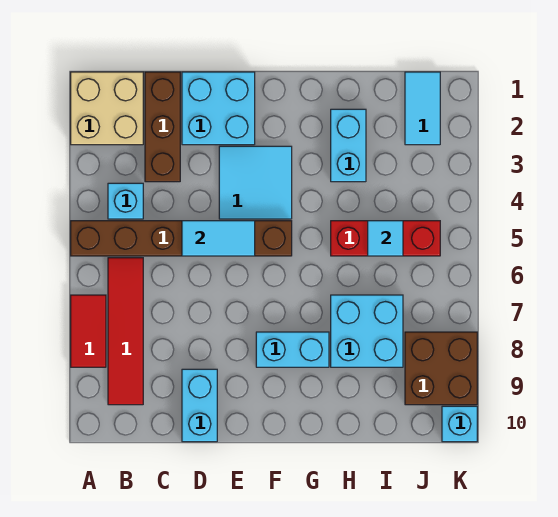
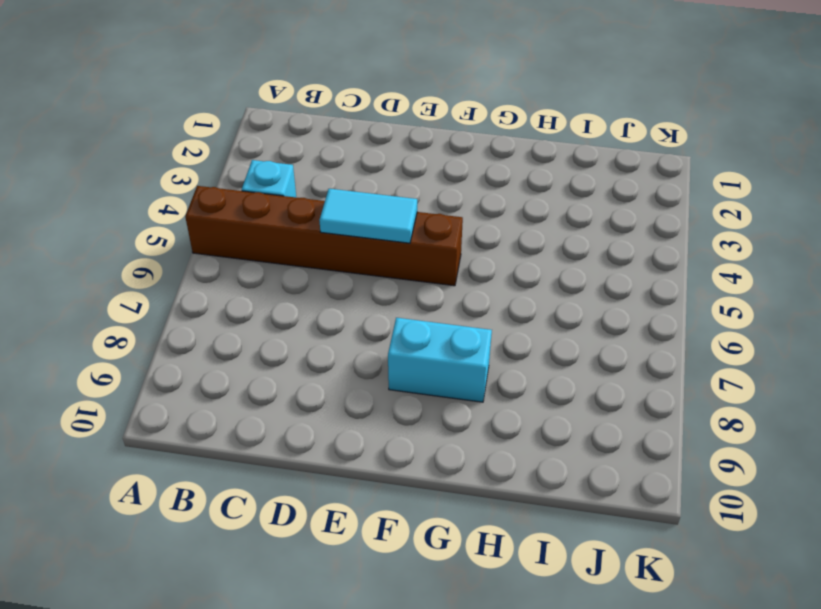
none -> tan 2x2 brick [71,72,143,145]
none -> red 1x2 tile [71,295,106,367]
none -> red 1x4 tile [108,258,143,405]

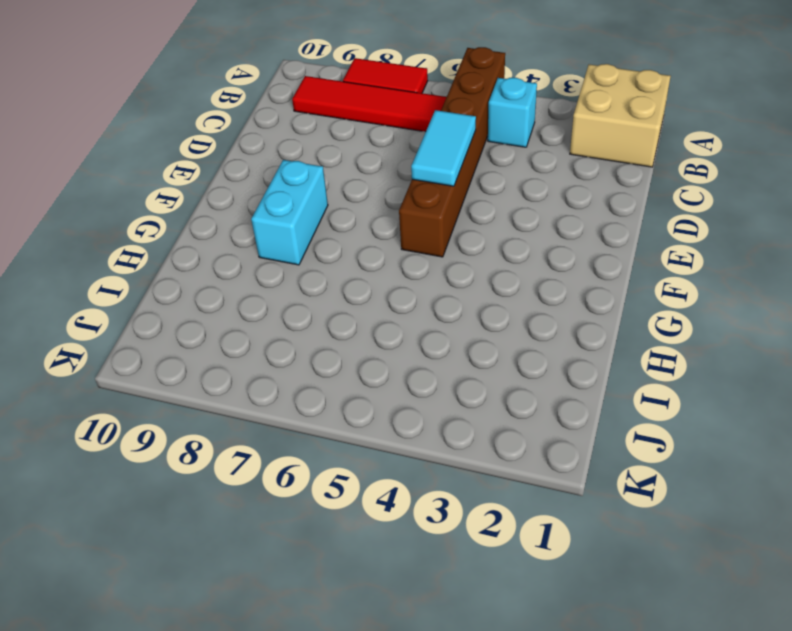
none -> brown 1x3 brick [145,72,180,182]
none -> cyan 2x2 brick [182,72,255,145]
none -> cyan 1x2 brick [182,369,217,442]

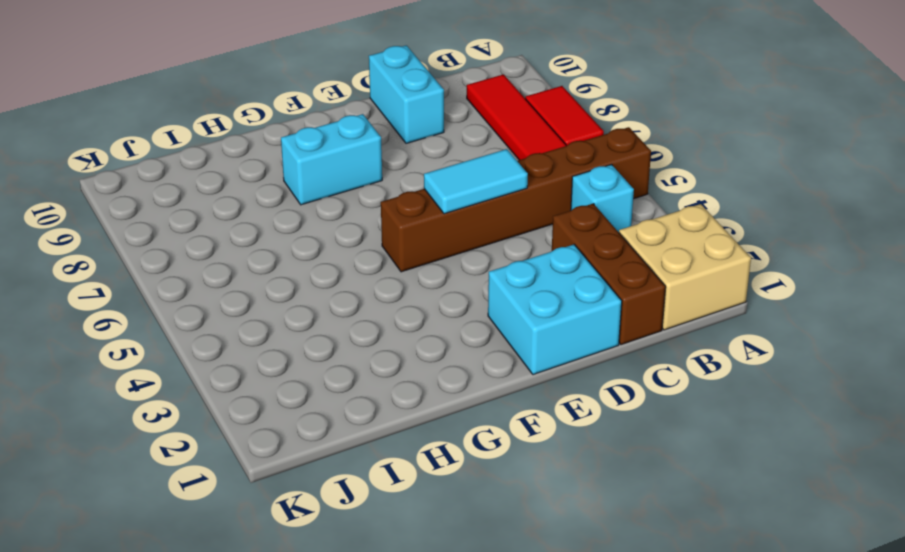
none -> cyan 2x2 tile [219,146,292,219]
none -> cyan 1x2 brick [331,109,366,182]
none -> red 1x3 brick [331,221,440,256]

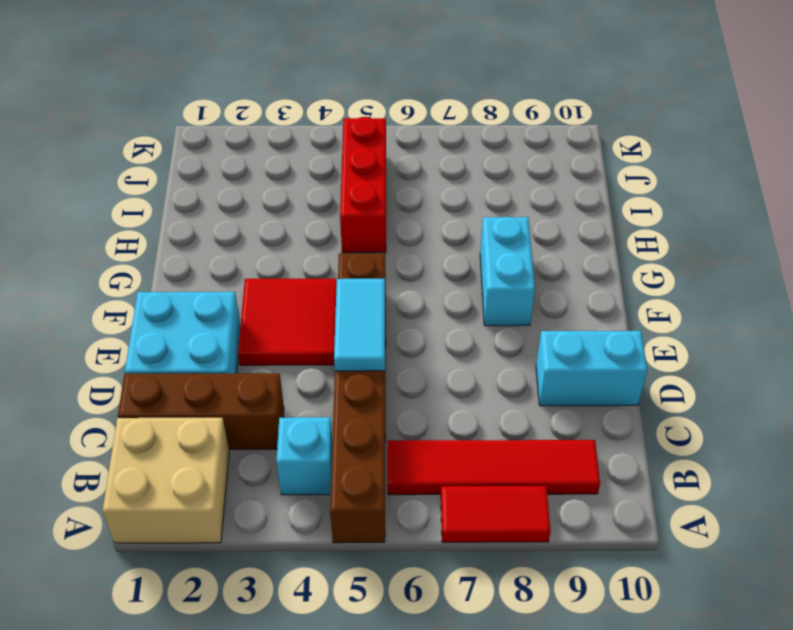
red 2x2 tile [238,279,337,365] -> cyan 2x2 tile [219,146,292,219]
none -> cyan 1x2 brick [331,109,366,182]
none -> cyan 2x2 brick [331,295,403,367]
none -> cyan 1x2 tile [405,72,440,145]

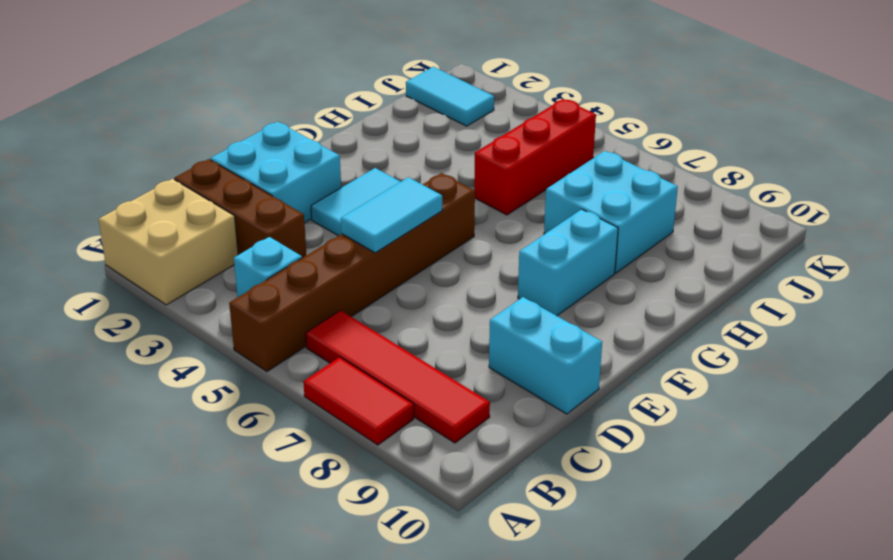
none -> cyan 1x2 brick [331,109,366,182]
none -> brown 2x2 brick [405,332,477,405]
none -> cyan 1x1 brick [442,406,477,442]

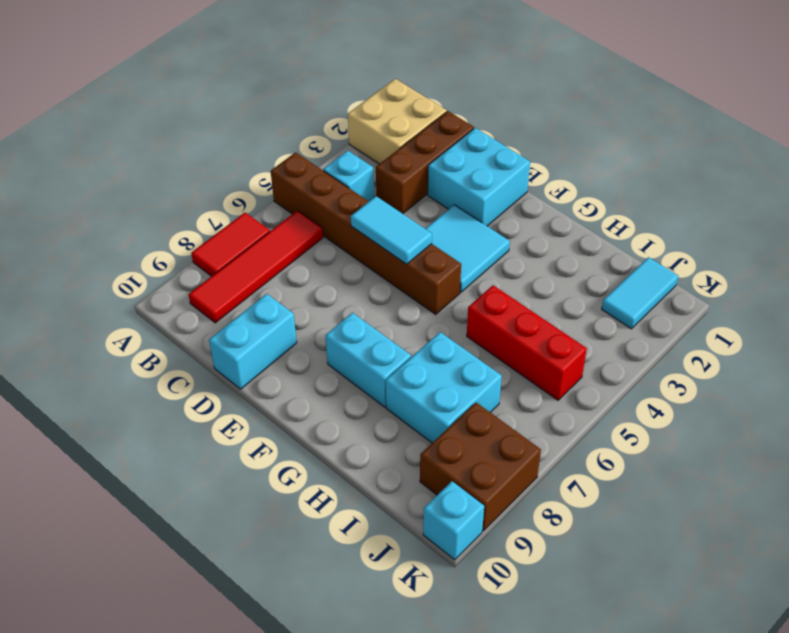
none -> cyan 1x2 brick [331,109,366,182]
none -> cyan 1x1 tile [368,221,403,256]

